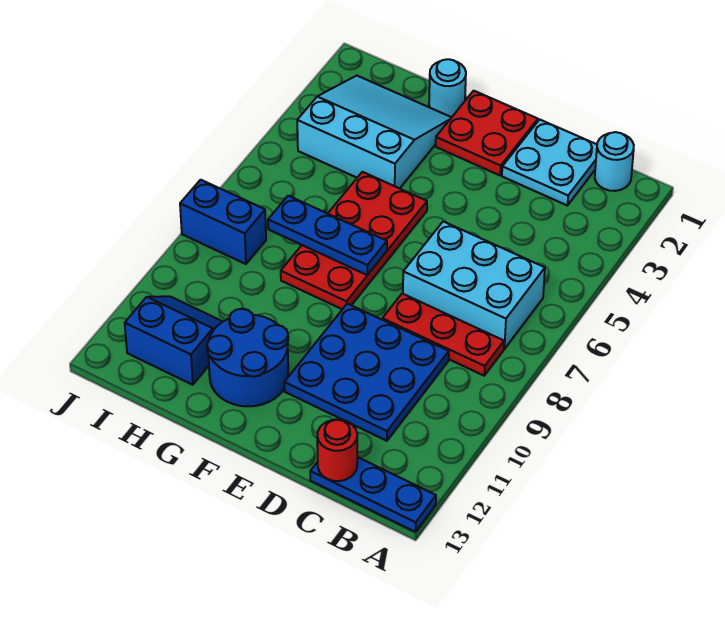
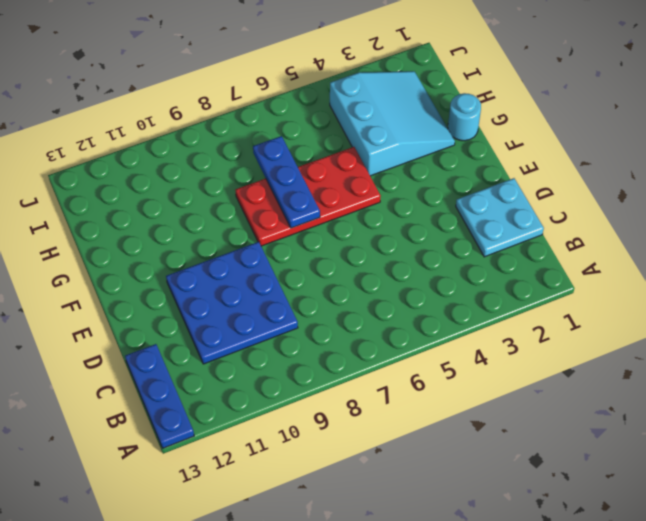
none -> cyan 1x1 round brick [595,132,634,191]
none -> cyan 2x3 brick [403,221,545,349]
none -> red 1x3 plate [382,294,504,376]

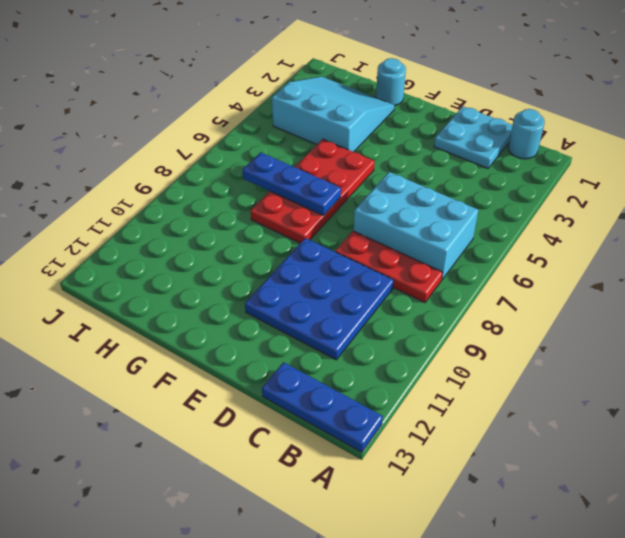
none -> red 2x2 plate [436,91,538,175]
none -> blue 2x2 round brick [207,309,288,406]
none -> blue 2x2 slope [125,296,223,385]

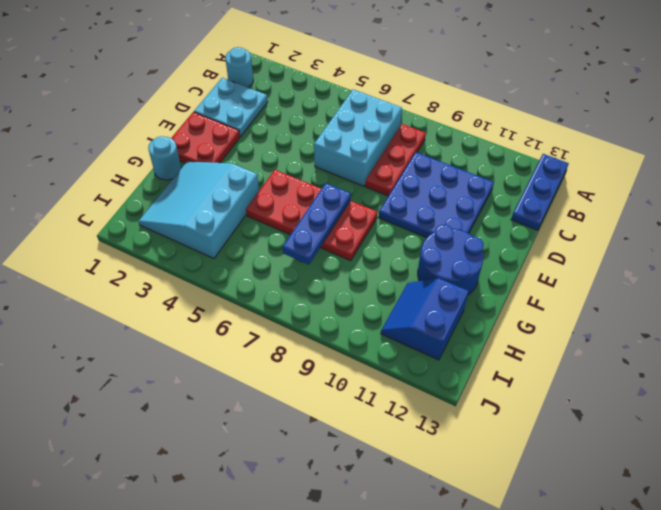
none -> blue 1x2 brick [180,180,266,264]
none -> red 1x1 round brick [317,419,357,481]

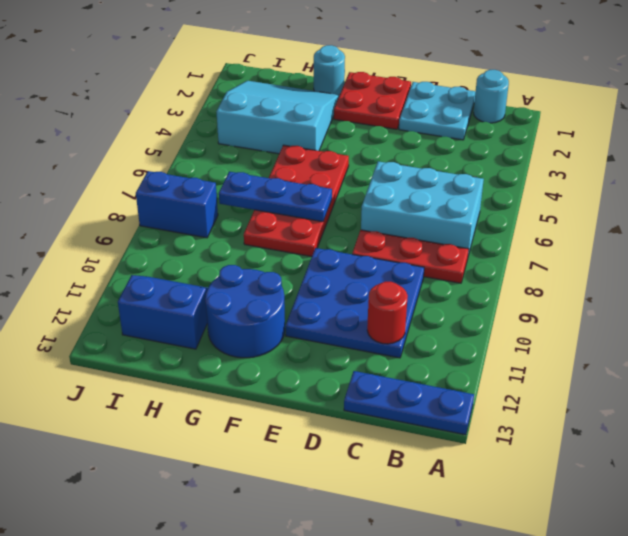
red 1x1 round brick [367,282,408,344] -> red 1x1 round brick moved to [317,419,357,481]

